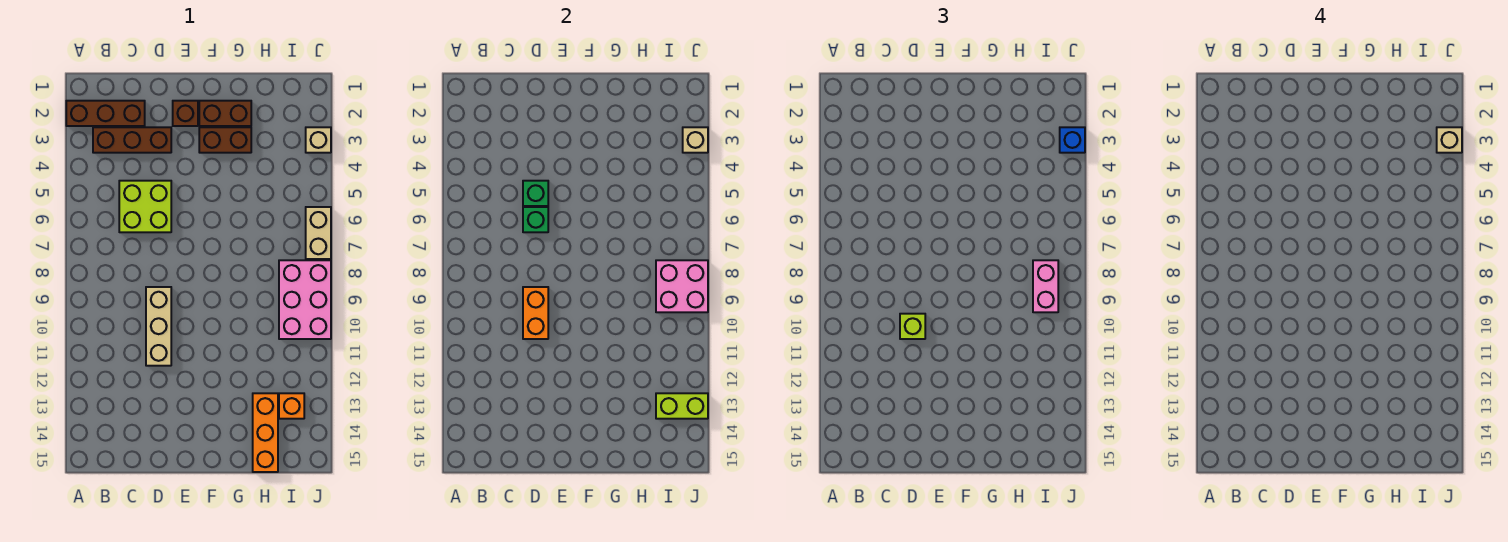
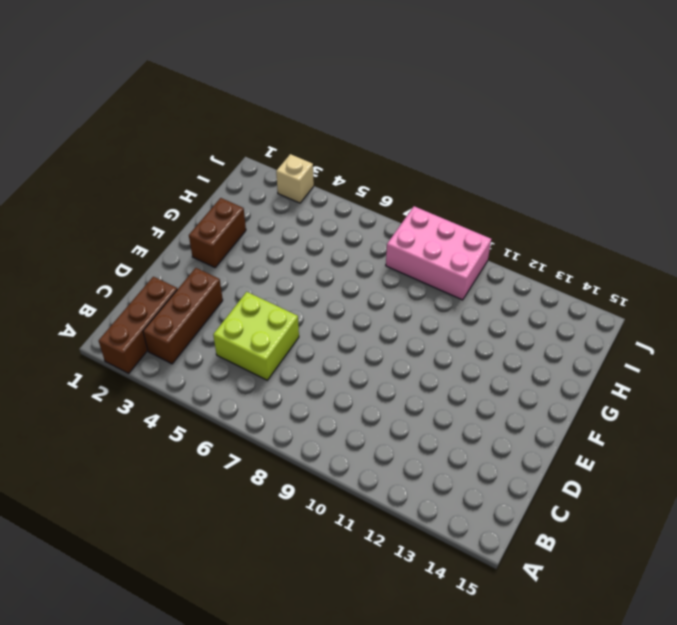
none -> tan 1x3 brick [146,287,171,366]
none -> brown 1x1 brick [173,101,198,126]
none -> brown 1x2 brick [199,127,251,153]

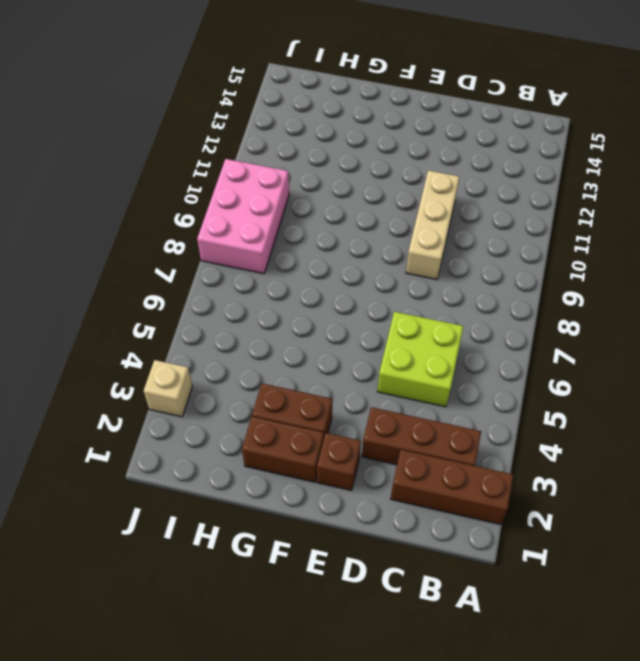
none -> orange 1x3 brick [253,393,278,472]
none -> orange 1x1 brick [279,393,304,419]
none -> tan 1x2 brick [306,207,331,259]

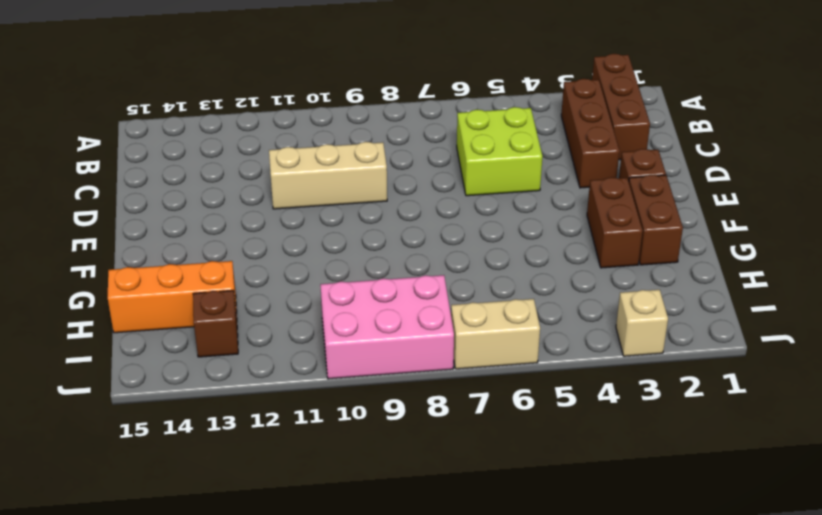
brown 1x1 brick [193,290,238,357] -> orange 1x1 brick [279,393,304,419]
none -> green 1x1 brick [523,181,548,206]
none -> green 1x1 brick [523,207,548,232]
none -> orange 1x2 brick [523,287,548,339]

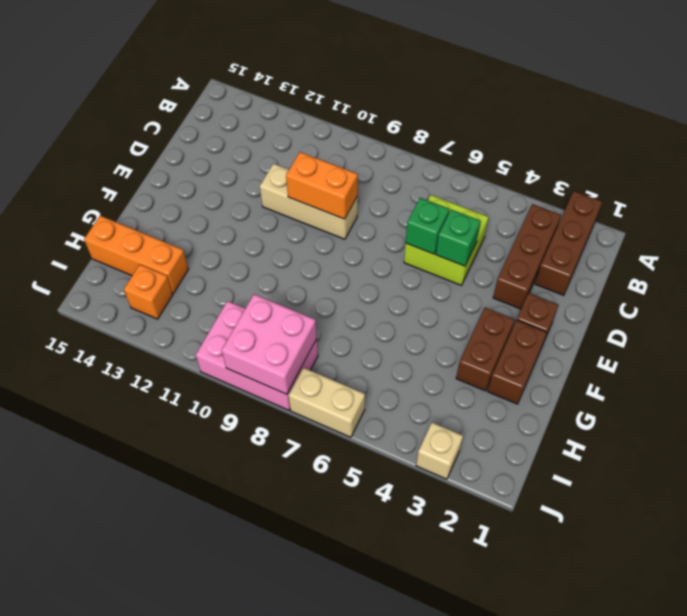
none -> lime 1x2 brick [656,393,708,419]
none -> tan 1x1 brick [683,127,708,153]
none -> lime 1x1 brick [900,314,925,339]

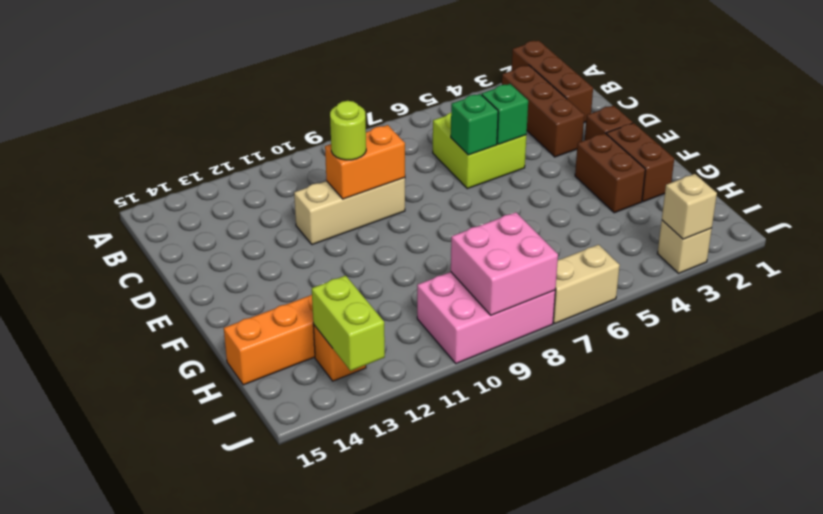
lime 1x1 round brick [330,101,366,160] -> lime 1x1 brick [900,314,925,339]
none -> pink 1x2 brick [1033,260,1058,312]
none -> blue 1x1 brick [1060,127,1085,153]
none -> tan 1x1 brick [1437,127,1462,153]

